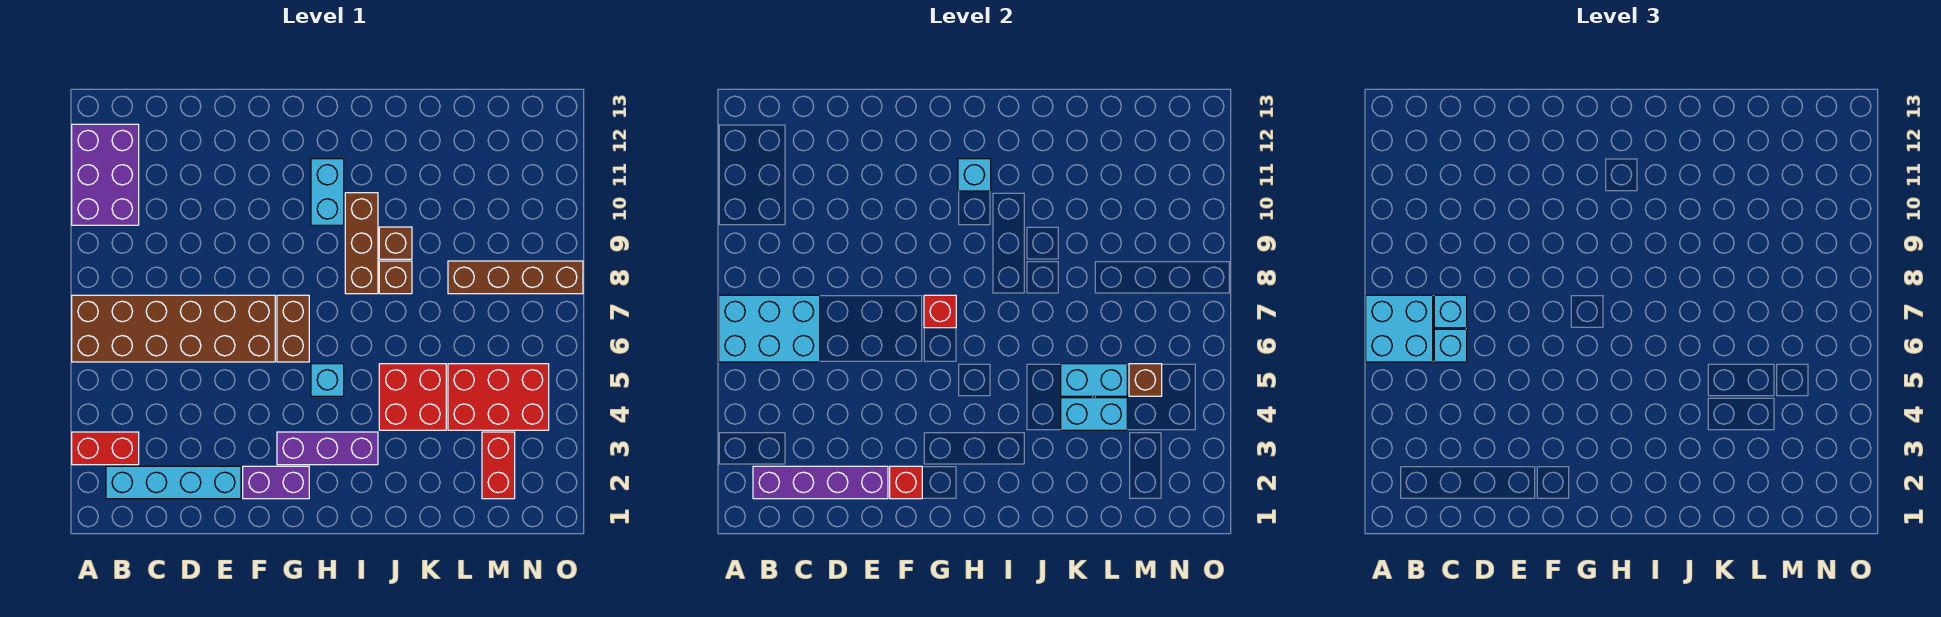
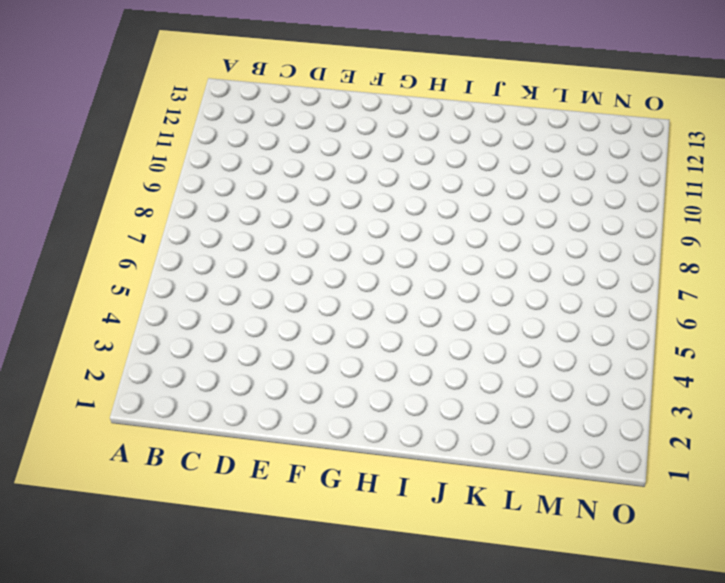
none -> red 1x2 brick [72,432,139,465]
none -> brown 2x6 brick [72,295,275,362]
none -> purple 2x3 brick [72,124,139,225]

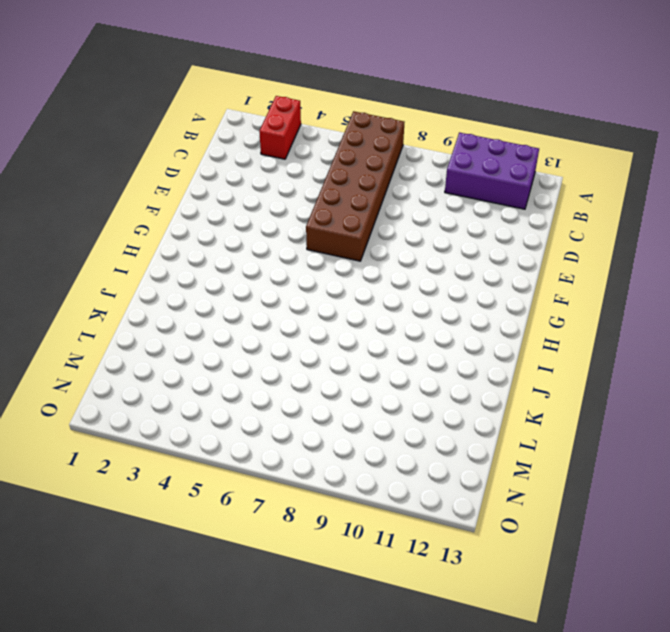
none -> cyan 1x4 brick [106,466,241,499]
none -> purple 1x2 brick [243,466,309,499]
none -> purple 1x3 brick [277,432,378,465]

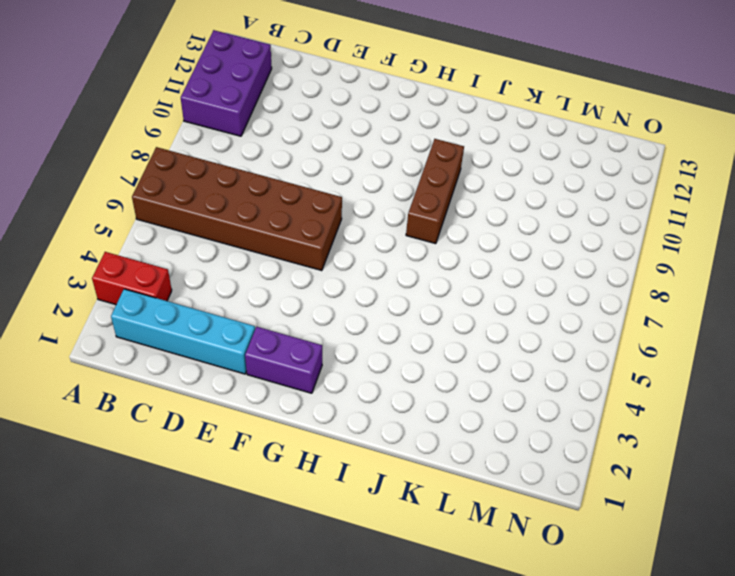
none -> purple 1x3 brick [277,432,378,465]
none -> brown 1x2 brick [277,295,309,362]
none -> cyan 1x1 brick [311,364,344,396]

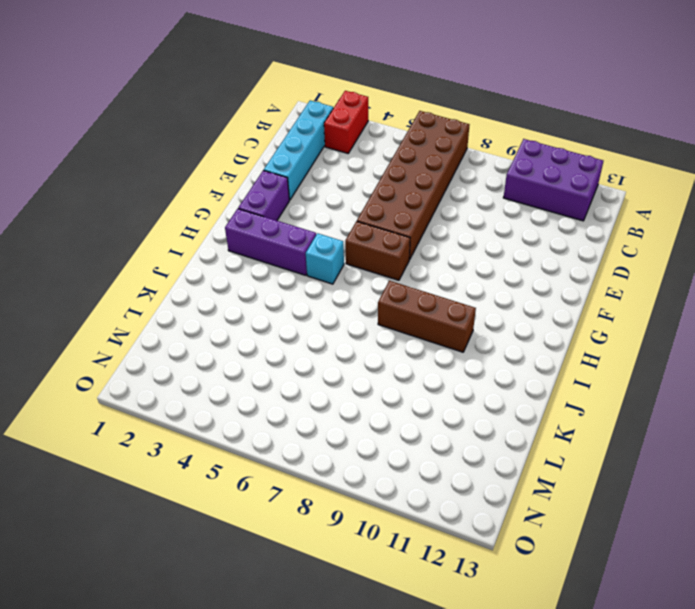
purple 1x3 brick [225,209,316,275] -> purple 1x3 brick turned to [277,432,378,465]
none -> cyan 1x2 brick [311,159,344,225]
none -> red 2x2 brick [379,364,446,430]
none -> brown 1x1 brick [379,261,412,294]

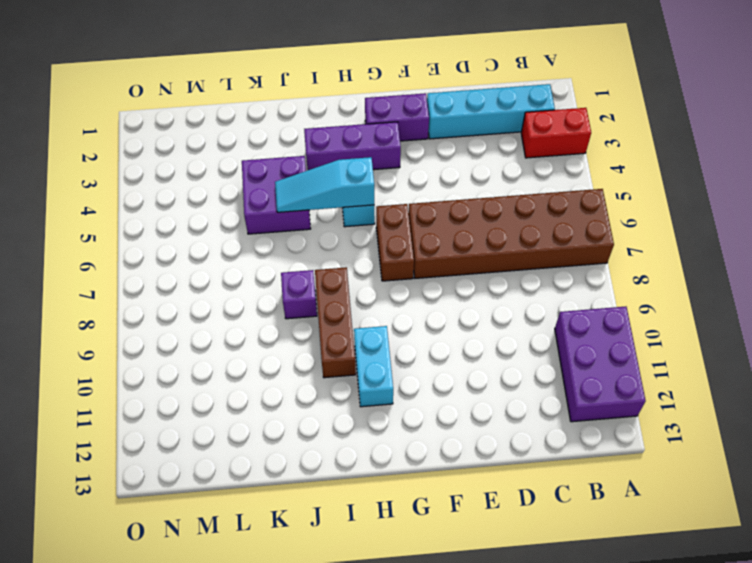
cyan 1x3 slope [275,157,374,212] -> none
purple 2x2 brick [242,156,311,234] -> red 2x2 brick [379,364,446,430]
purple 1x1 brick [281,270,317,319] -> brown 1x1 brick [379,261,412,294]
none -> brown 1x1 brick [379,227,412,259]
none -> red 2x3 brick [448,364,549,430]
none -> brown 1x4 brick [448,261,583,294]

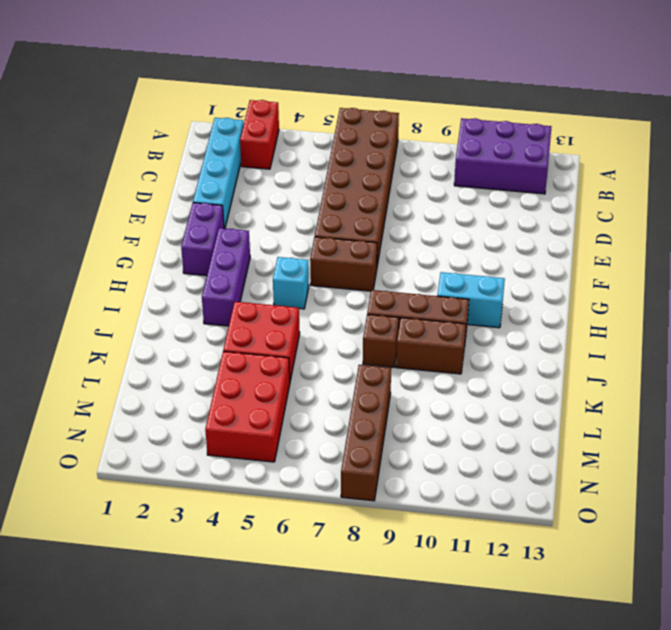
brown 1x2 brick [396,318,466,374] -> brown 1x1 brick [379,227,412,259]
none -> red 1x2 brick [482,432,515,499]
none -> cyan 2x3 brick [719,295,820,362]
none -> purple 1x4 brick [753,466,888,499]

